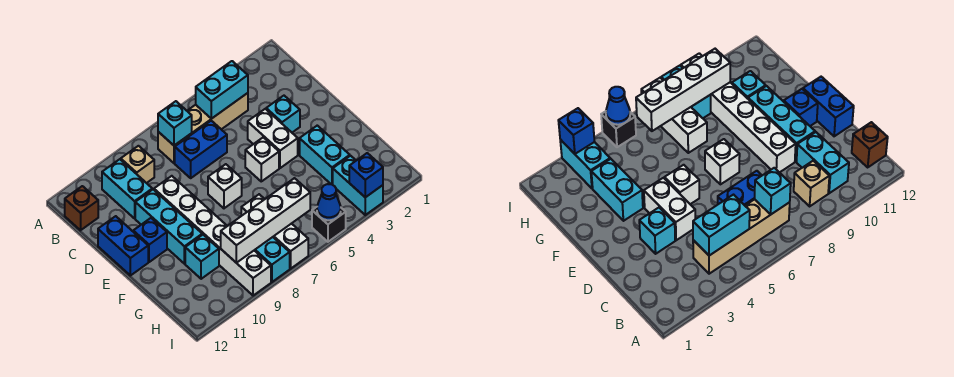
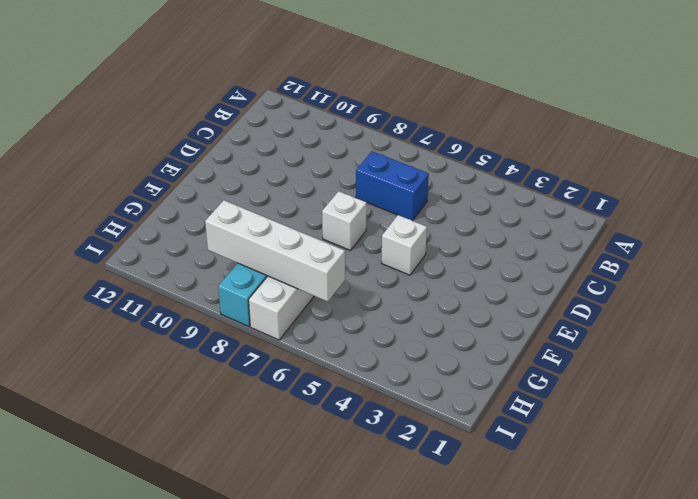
none -> tan 1x4 brick [158,93,248,163]
none -> tan 1x1 brick [121,146,154,183]
none -> cyan 1x2 brick [102,159,152,218]

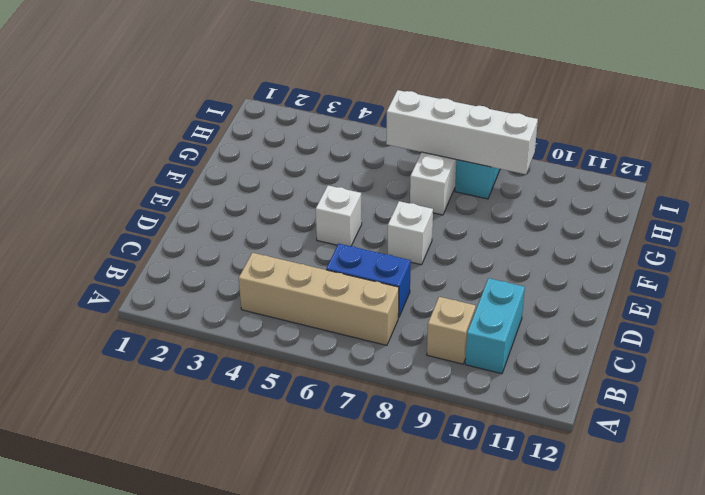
none -> brown 1x1 brick [65,186,98,230]
none -> cyan 1x1 brick [266,96,300,132]
none -> white 1x2 brick [248,109,298,168]

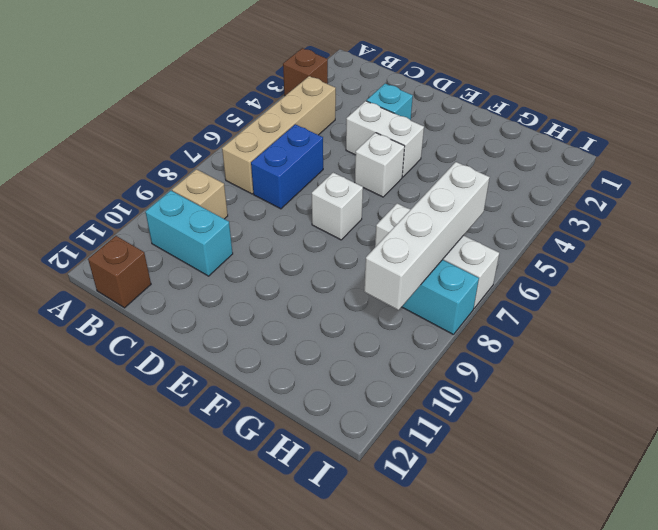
brown 1x1 brick [283,48,328,96] -> none
none -> white 1x6 brick [154,176,271,296]
none -> cyan 1x3 brick [135,189,202,264]
none -> blue 1x2 brick [98,216,148,276]

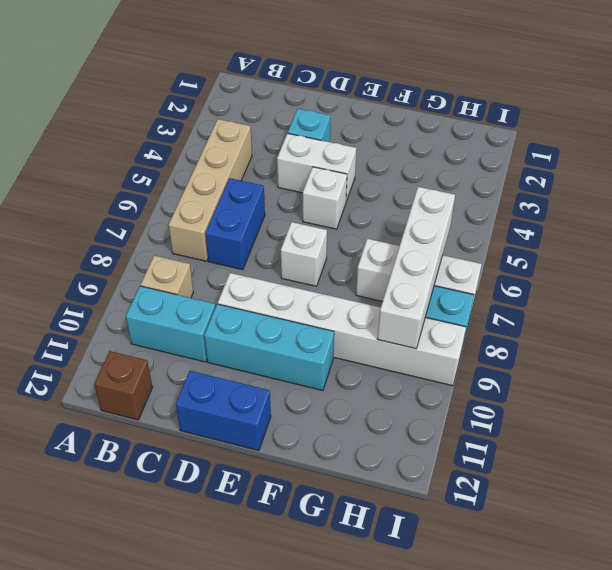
none -> blue 1x1 brick [133,218,167,262]
none -> cyan 1x2 brick [300,126,350,185]
none -> cyan 1x1 brick [185,235,219,279]

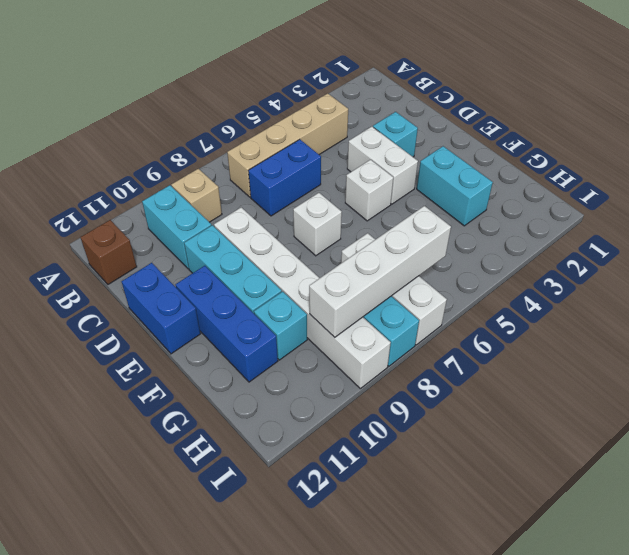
blue 1x3 brick [175,266,278,382] -> blue 1x1 brick [133,218,167,262]
none -> cyan 1x2 brick [333,156,383,215]
none -> black 1x1 brick [312,207,346,242]
none -> cyan 1x2 brick [196,61,248,119]

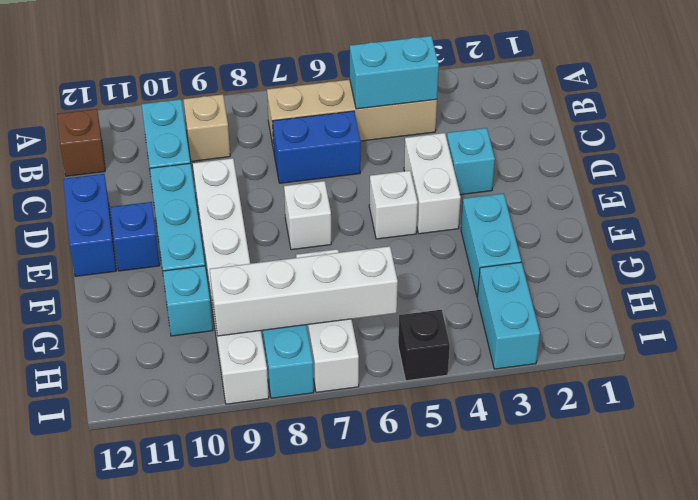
none -> cyan 1x1 brick [158,101,192,145]
none -> blue 1x1 brick [349,153,383,197]
none -> blue 1x1 cone [317,184,341,220]

